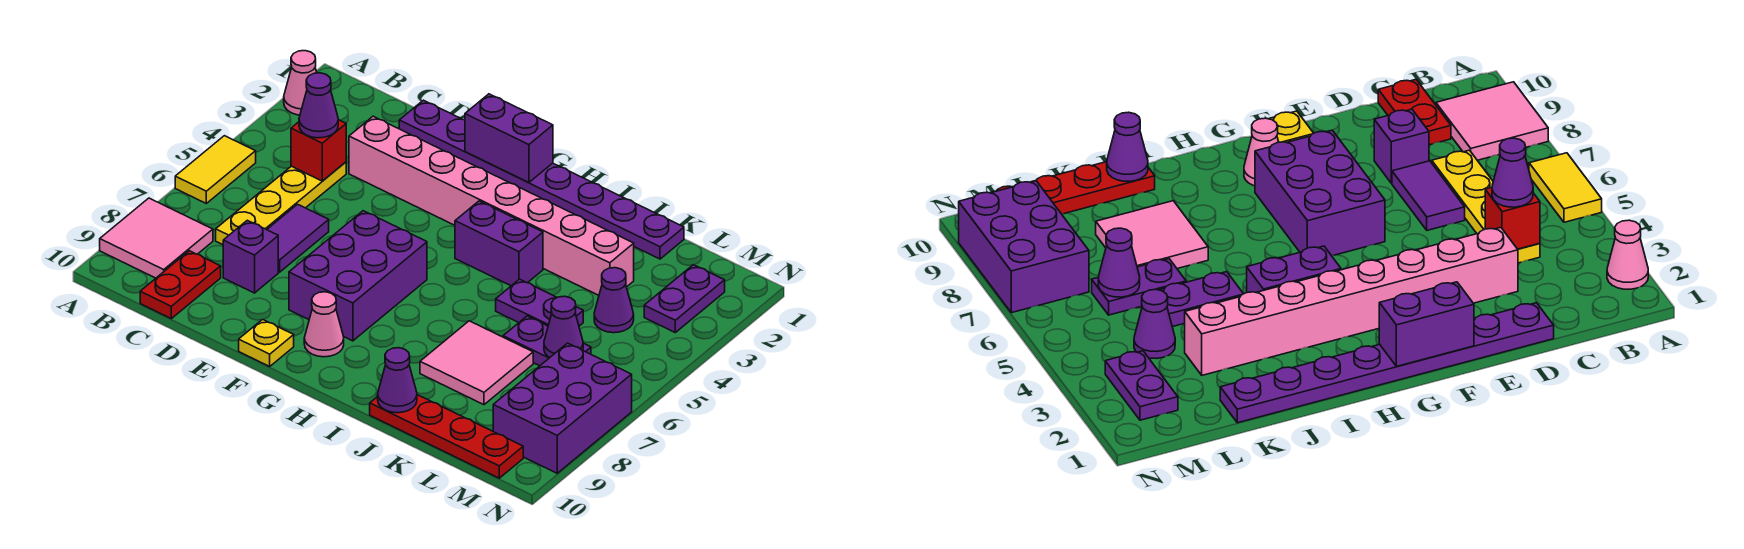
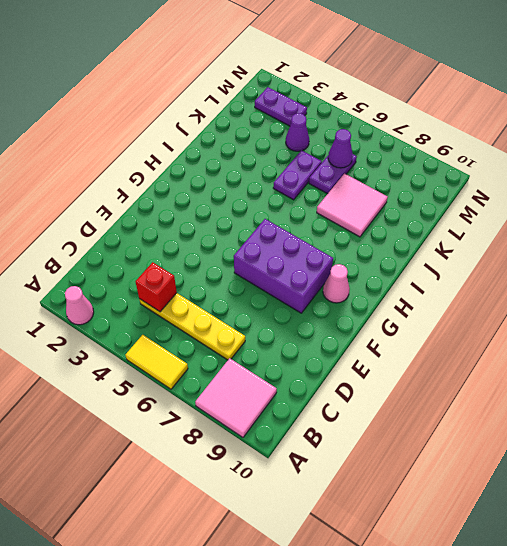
none -> red 1x2 plate [140,251,221,319]
none -> purple 1x8 plate [399,100,684,259]
none -> pink 1x8 brick [349,116,634,295]

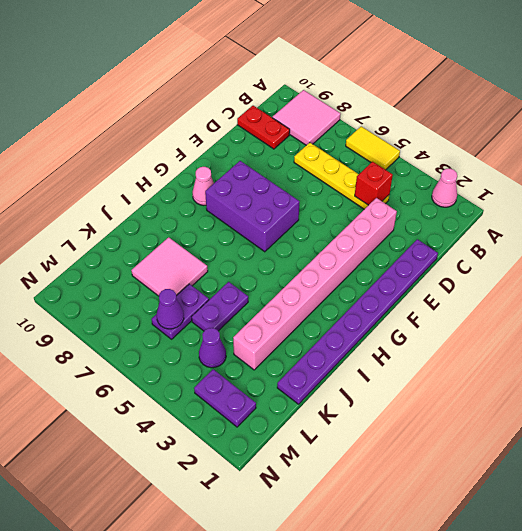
none -> purple 1x2 tile [267,204,329,272]
none -> purple 1x1 brick [223,220,278,293]
none -> yellow 1x1 plate [239,319,294,366]

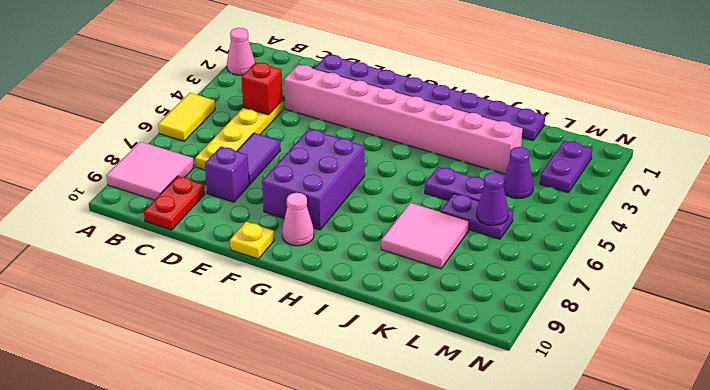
none -> purple 1x2 brick [455,201,543,286]
none -> red 1x4 plate [370,395,523,478]
none -> purple 2x3 brick [493,343,632,473]

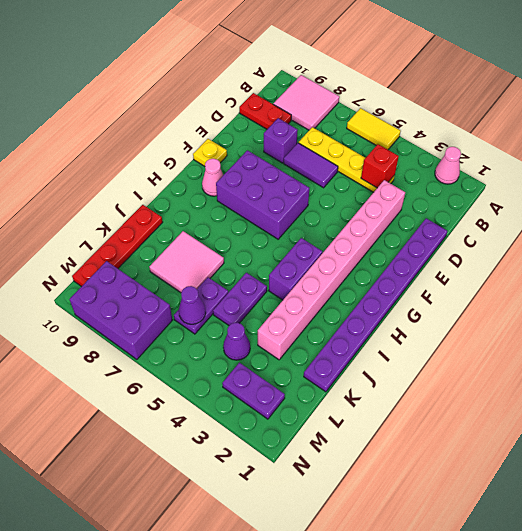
none -> purple 1x2 brick [465,94,553,182]
none -> purple 1x1 cone [378,348,417,413]
none -> purple 1x1 cone [299,73,338,138]

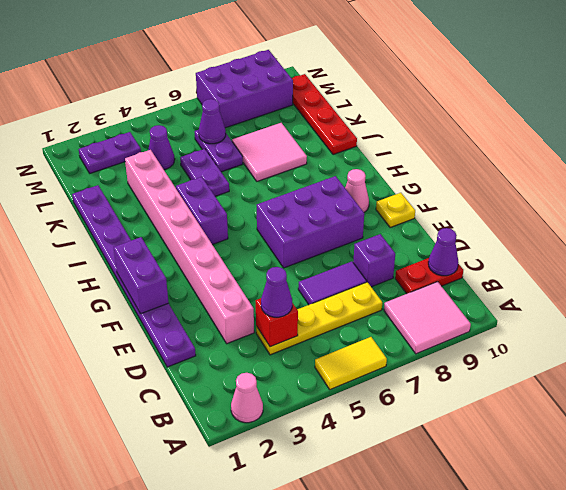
purple 1x1 cone [428,228,458,276] -> purple 1x1 cone moved to [378,348,417,413]

